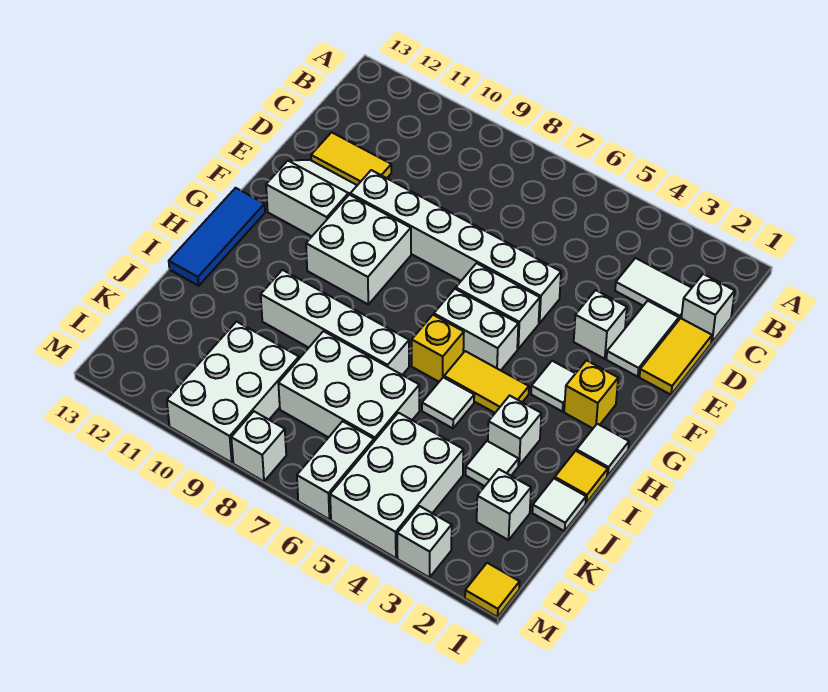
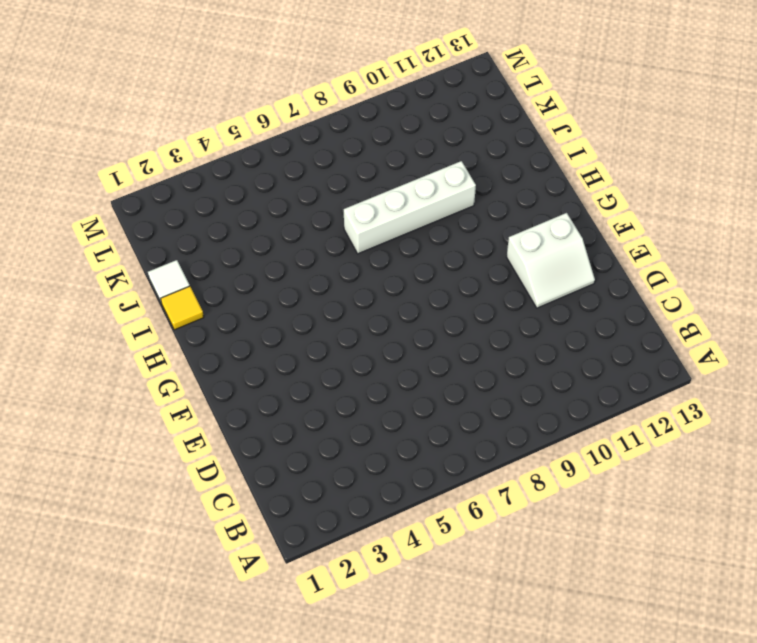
none -> white 1x1 brick [681,274,735,342]
none -> white 1x2 tile [615,258,691,319]
none -> yellow 1x2 tile [639,318,712,395]
none -> white 1x2 tile [606,301,679,377]

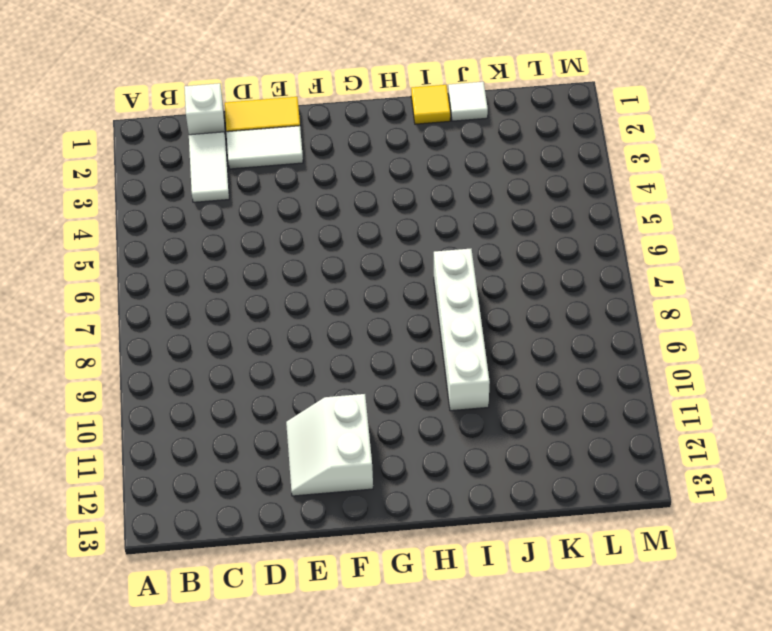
none -> yellow 1x2 tile [311,132,391,185]
none -> white 1x1 brick [574,290,627,359]
none -> white 1x6 brick [350,170,561,323]
none -> white 1x2 brick [456,263,540,349]

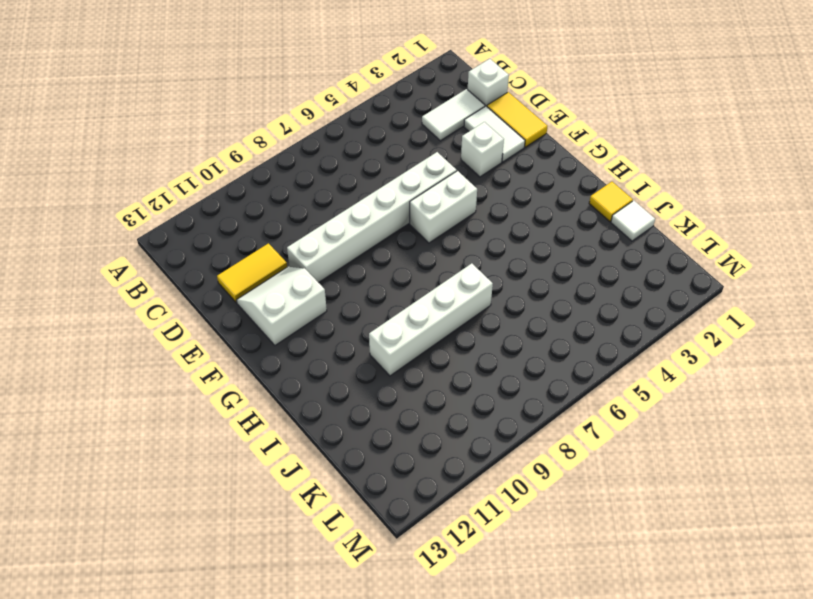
none -> white 2x2 brick [306,195,411,304]
none -> yellow 1x1 brick [564,360,618,428]
none -> white 1x1 tile [531,361,576,412]
none -> white 1x2 brick [434,289,518,370]

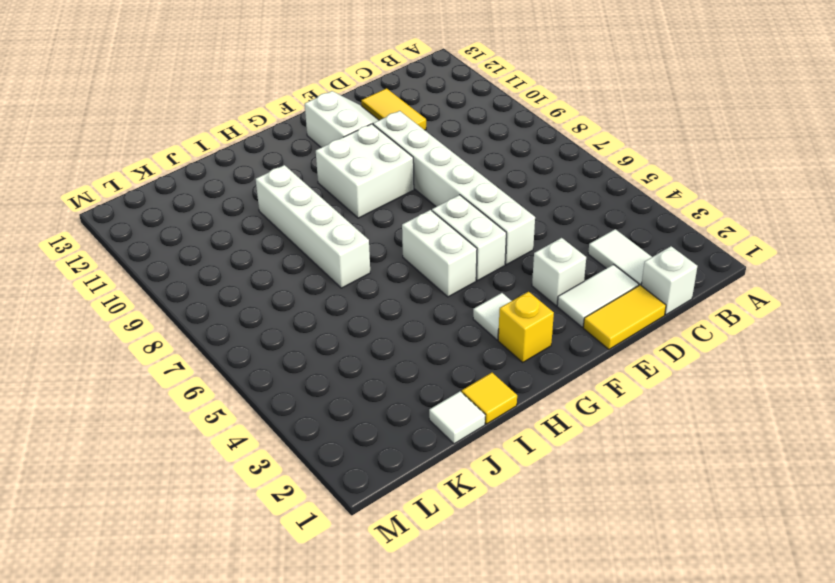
none -> blue 1x3 tile [169,188,265,286]
none -> white 1x1 tile [577,424,629,476]
none -> yellow 1x2 tile [444,351,529,413]
none -> yellow 1x1 brick [412,315,464,382]

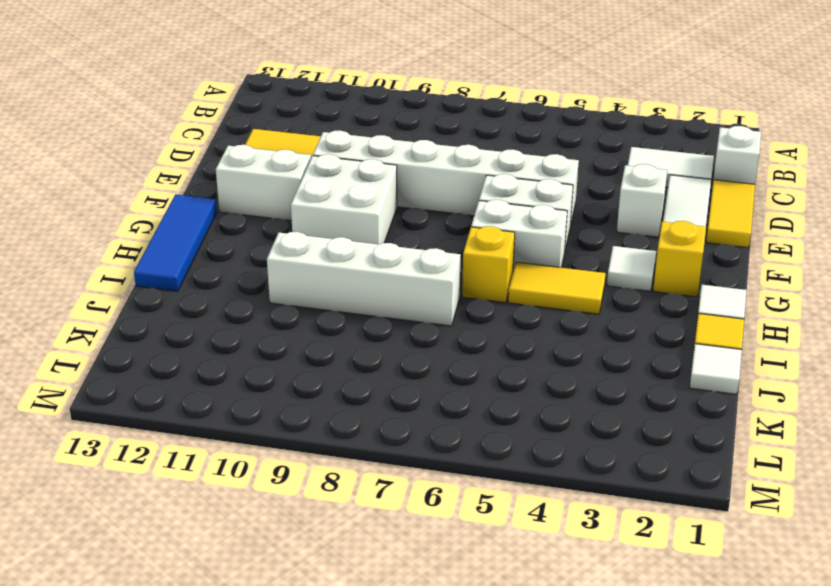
none -> white 1x1 brick [488,396,541,465]
none -> white 1x1 tile [422,377,474,428]
none -> white 1x1 tile [466,441,519,486]
none -> white 2x3 brick [278,331,419,441]

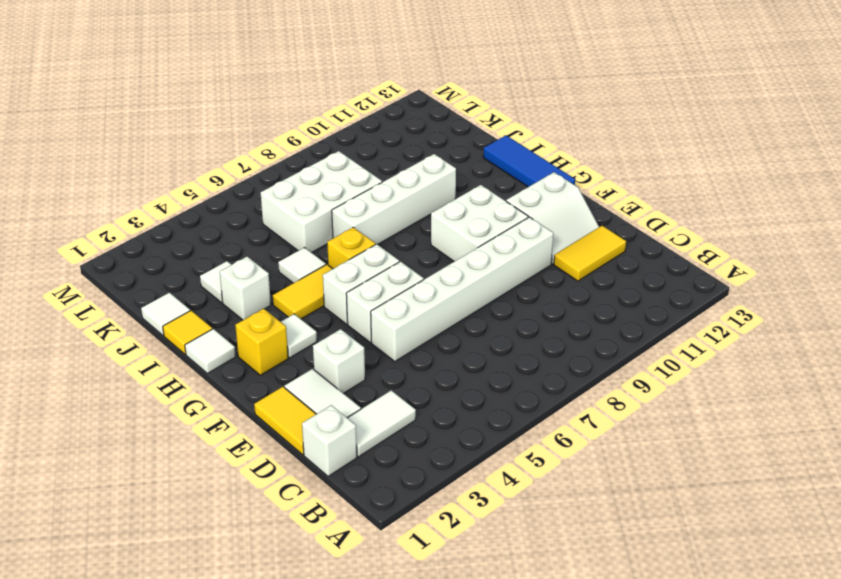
none -> white 1x1 brick [477,469,531,540]
none -> white 2x3 brick [330,413,463,558]
none -> white 2x3 brick [167,322,299,463]
none -> white 1x2 brick [297,421,374,519]

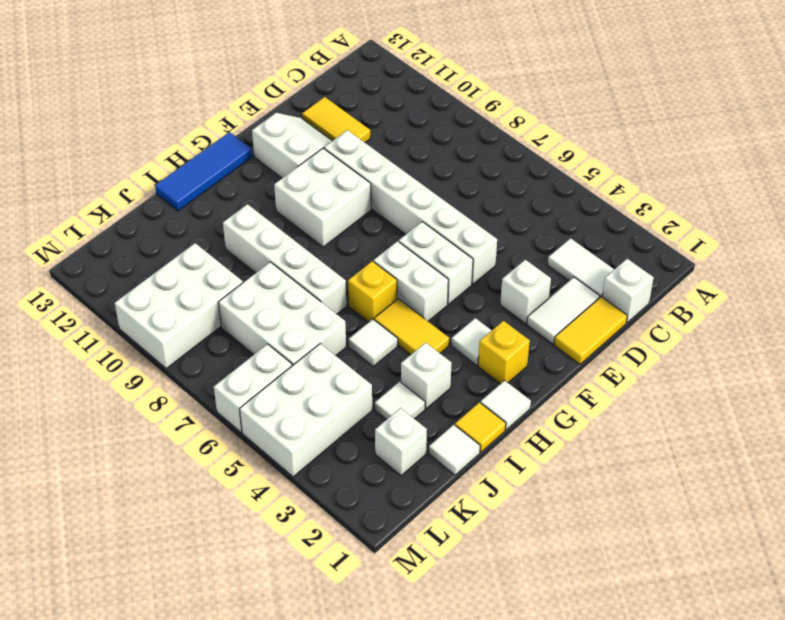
none -> yellow 1x1 tile [465,563,520,617]
none -> white 1x1 brick [397,506,452,578]
none -> white 1x1 brick [231,411,286,481]

